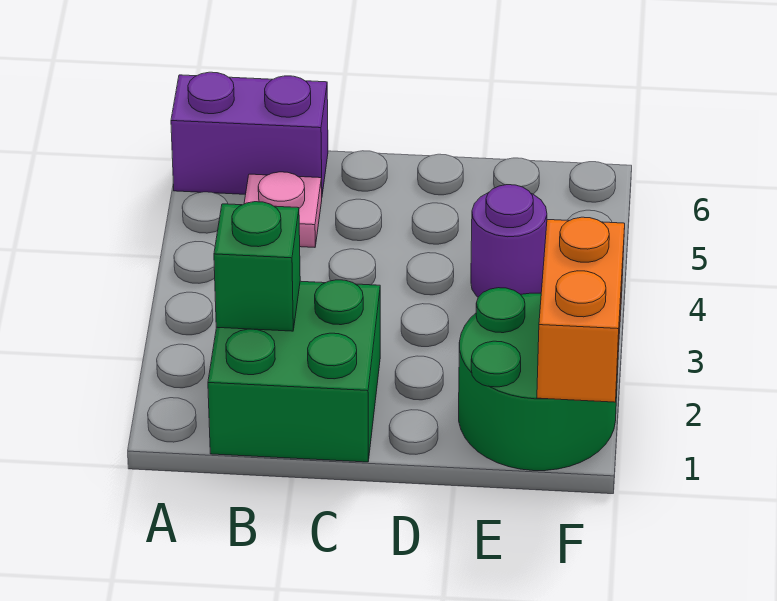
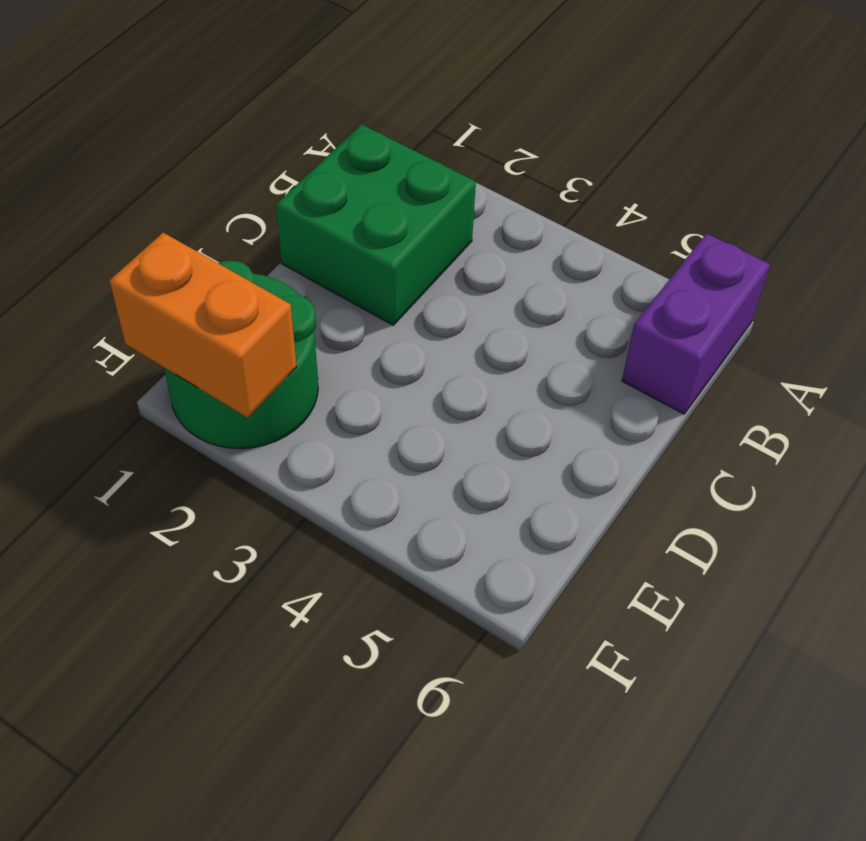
none -> pink 1x1 plate [244,172,322,247]
none -> purple 1x1 round brick [471,185,547,297]

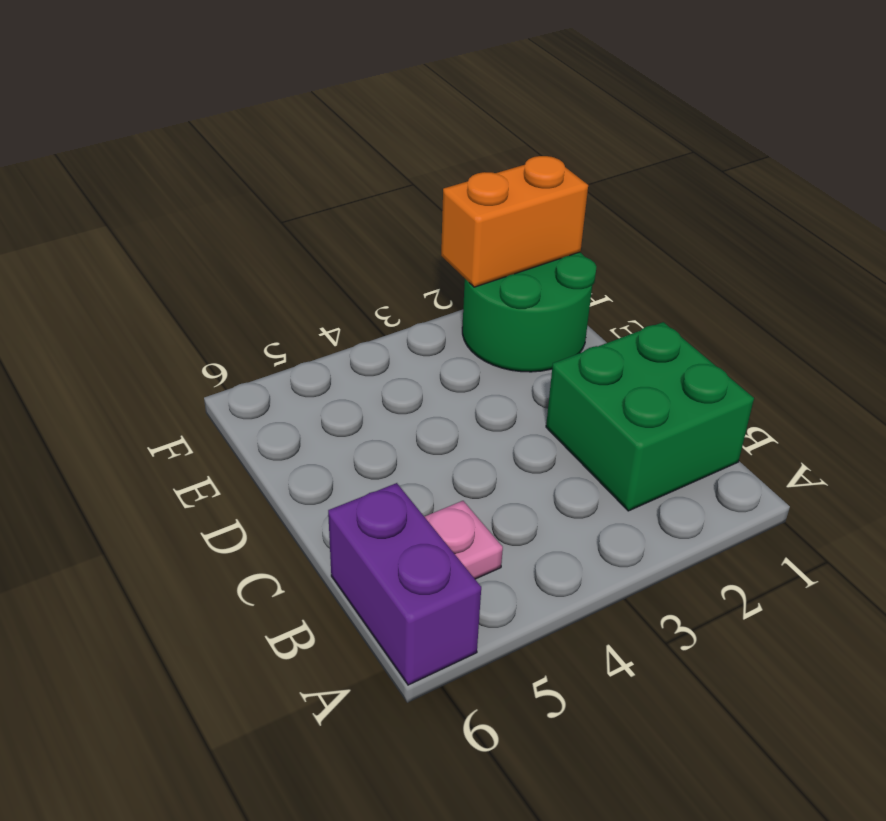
none -> purple 1x1 round brick [471,185,547,297]
none -> green 1x1 brick [214,202,300,331]

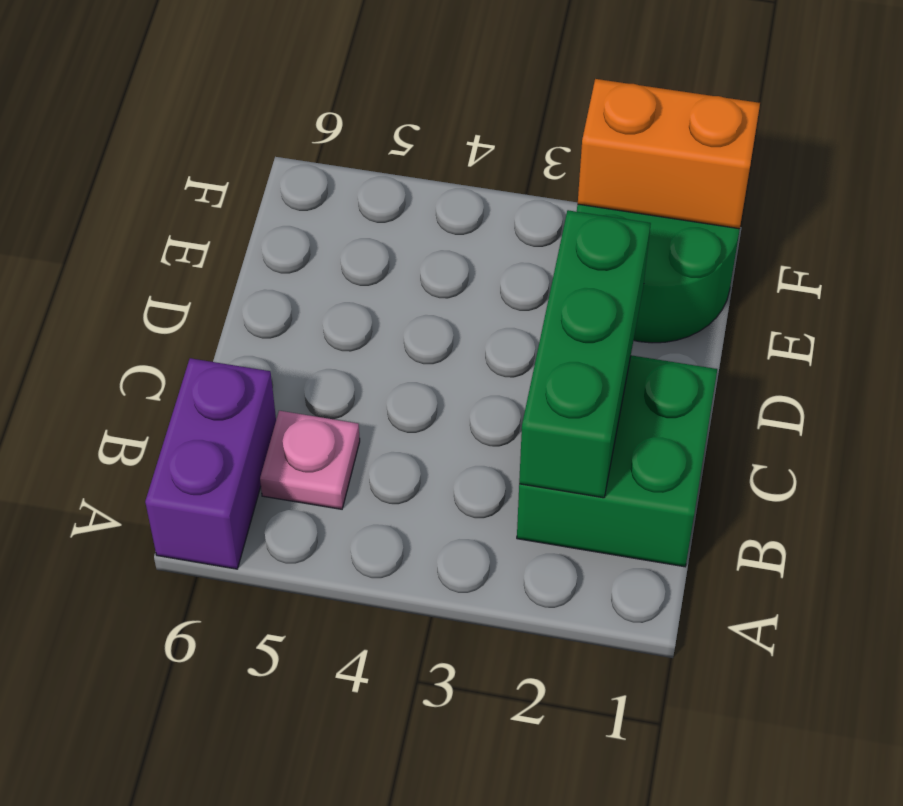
green 1x3 brick [519,210,651,498] -> green 1x1 brick [214,202,300,331]
none -> purple 1x1 round brick [471,185,547,297]

